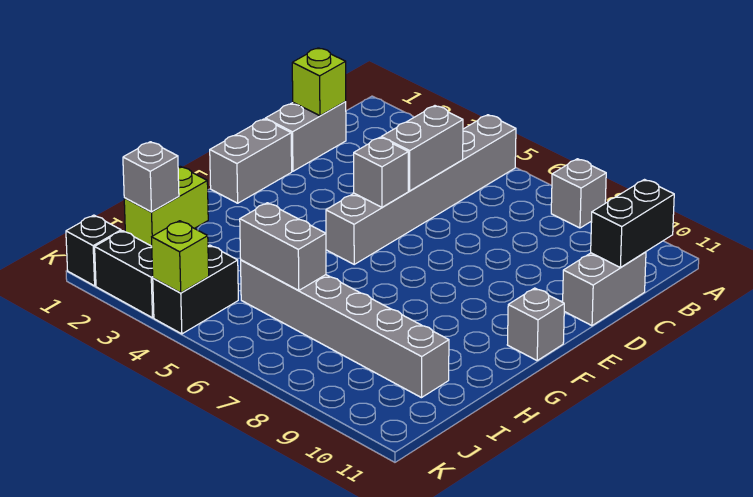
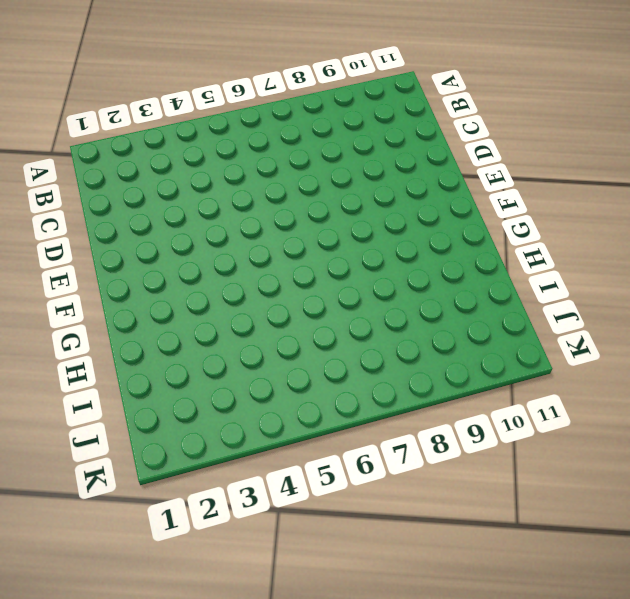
none -> grey 1x6 brick [326,115,516,264]
none -> grey 1x1 brick [551,159,606,228]
none -> grey 1x2 brick [265,102,346,171]

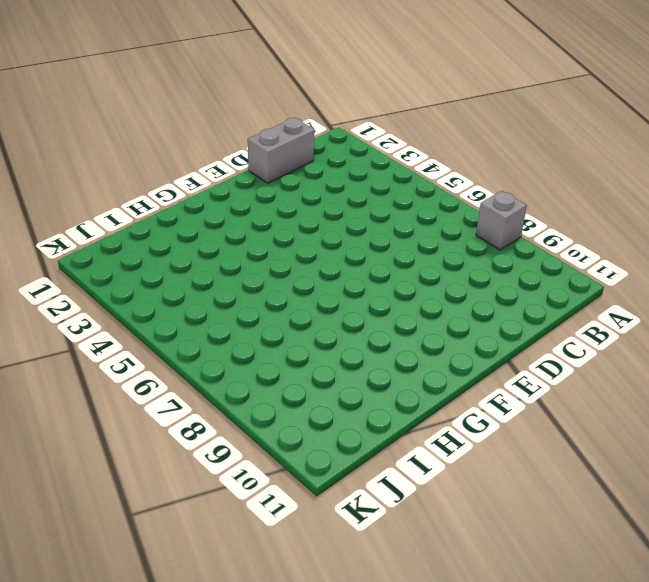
none -> grey 1x6 brick [326,115,516,264]
none -> grey 1x2 brick [563,252,646,326]
none -> grey 1x2 brick [210,119,292,203]

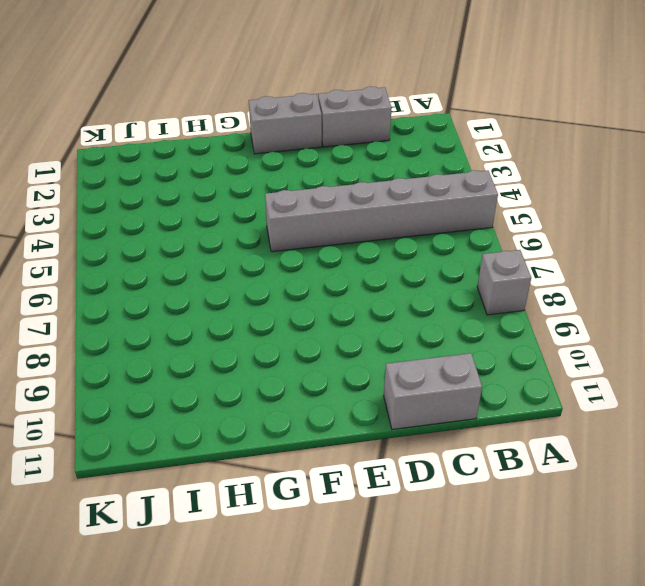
none -> grey 1x1 brick [507,288,564,360]
none -> lime 1x2 brick [124,166,208,246]
none -> grey 1x6 brick [241,260,449,398]

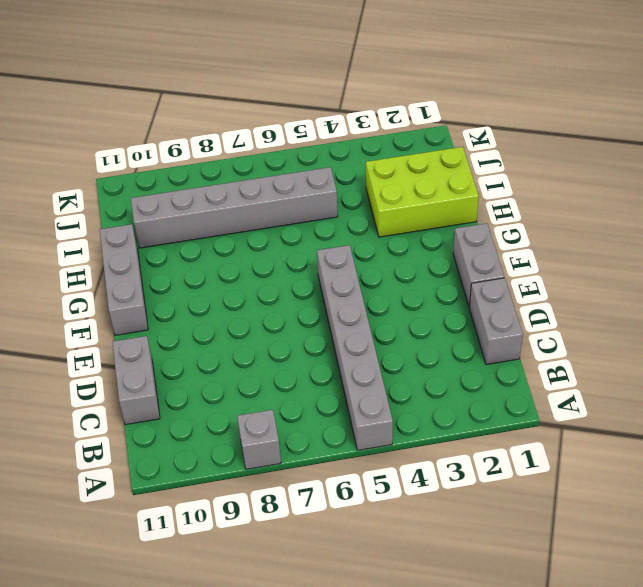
grey 1x3 brick [100,224,148,335] -> grey 1x1 brick [507,288,564,360]
lime 2x3 brick [366,147,479,237] -> lime 1x2 brick [124,166,208,246]
none -> black 1x2 brick [153,245,238,334]
none -> black 1x1 brick [66,215,121,286]
none -> black 1x2 brick [95,231,154,318]

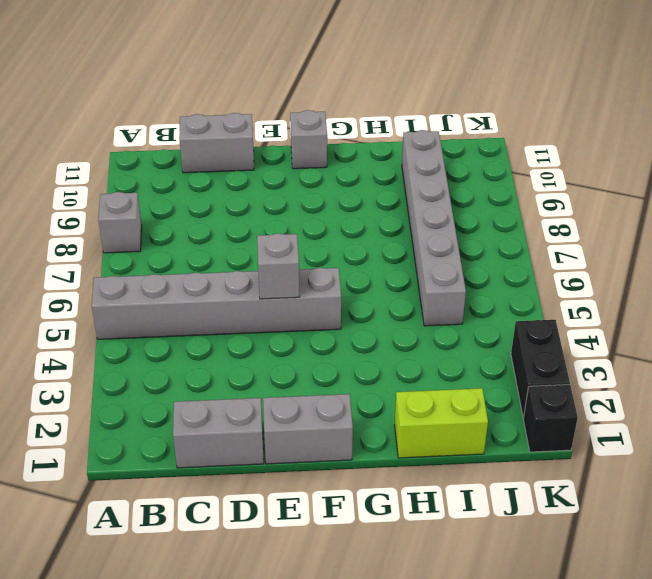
none -> black 1x2 brick [153,245,238,334]
none -> black 1x2 brick [591,180,674,267]
none -> lime 1x1 brick [292,48,346,116]

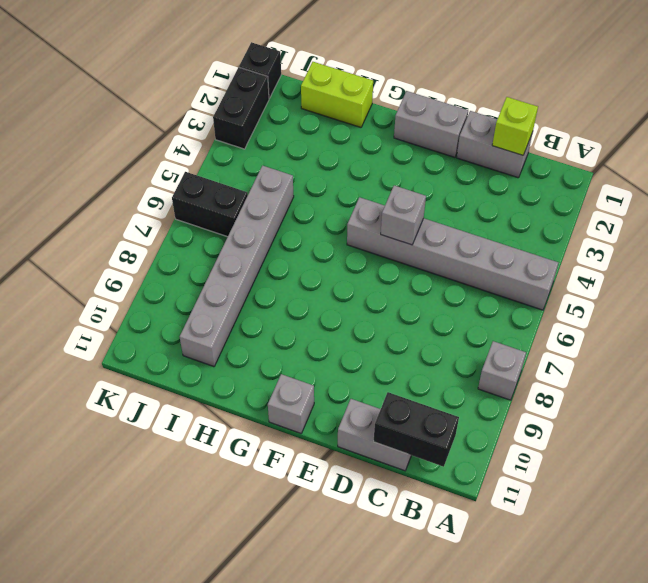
black 1x2 brick [172,172,248,237] -> black 1x2 brick moved to [153,245,238,334]
none -> grey 1x2 brick [381,106,463,191]
none -> grey 1x1 brick [123,142,179,212]
none -> grey 1x2 brick [240,203,326,290]

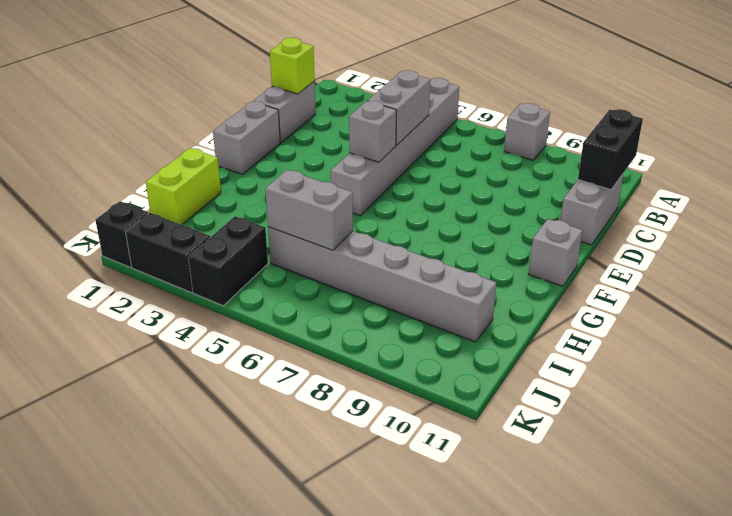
none -> grey 1x1 brick [123,142,179,212]
none -> lime 1x1 brick [152,221,209,293]

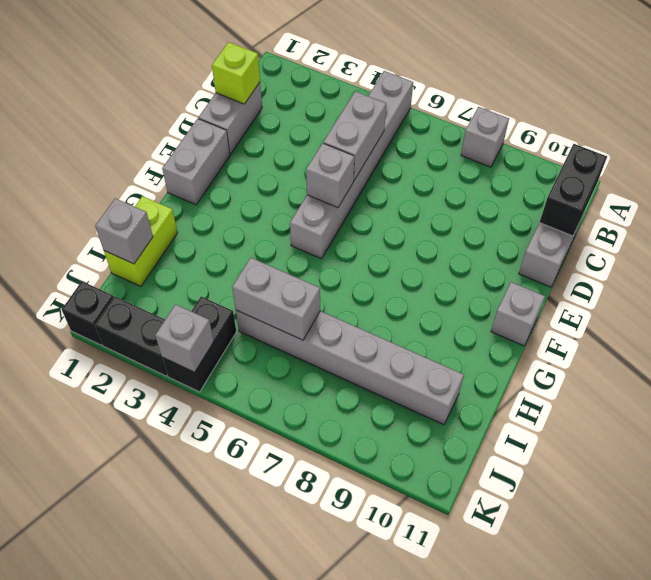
grey 1x1 brick [155,304,214,372] -> lime 1x1 brick [152,221,209,293]

